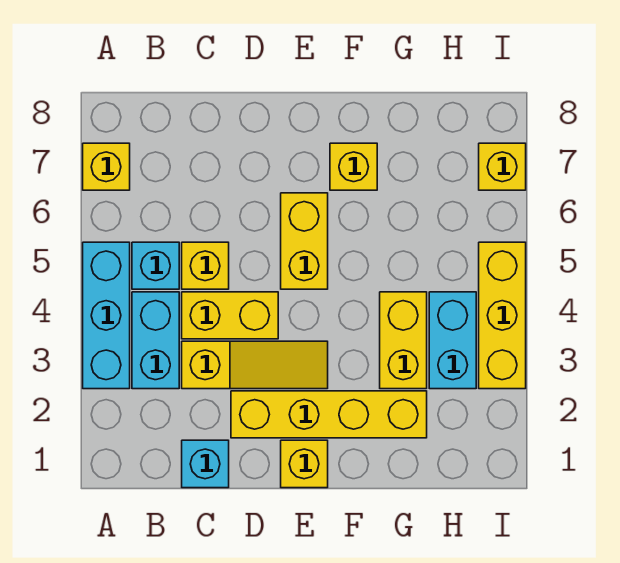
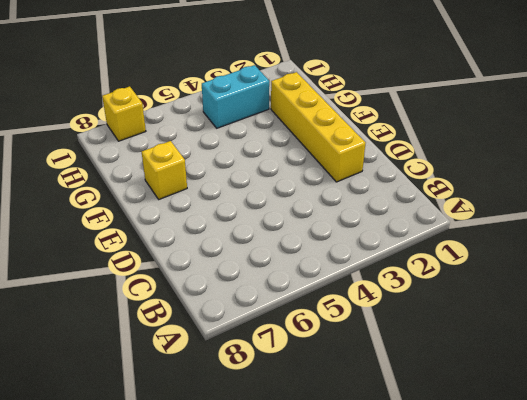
none -> cyan 1x3 brick [83,242,130,389]
none -> yellow 1x1 brick [83,143,130,190]
none -> cyan 1x2 brick [132,292,179,389]

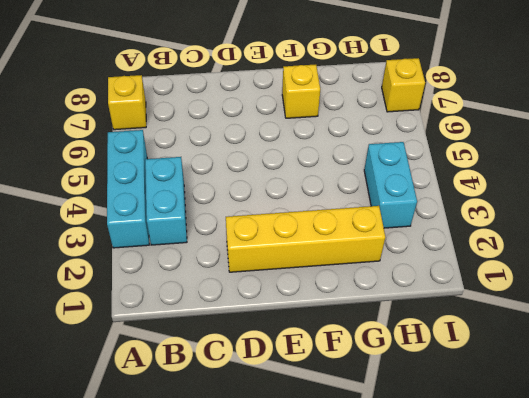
none -> cyan 1x1 brick [132,242,179,289]
none -> cyan 1x1 brick [182,440,229,488]
none -> yellow 1x3 slope [182,341,328,389]

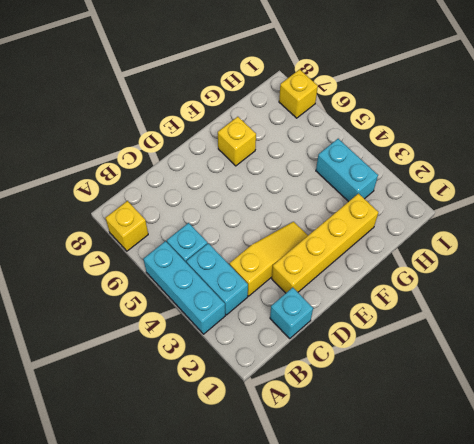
none -> yellow 1x2 brick [182,292,278,339]
none -> yellow 1x1 brick [182,242,229,289]
none -> yellow 1x1 brick [281,440,328,488]

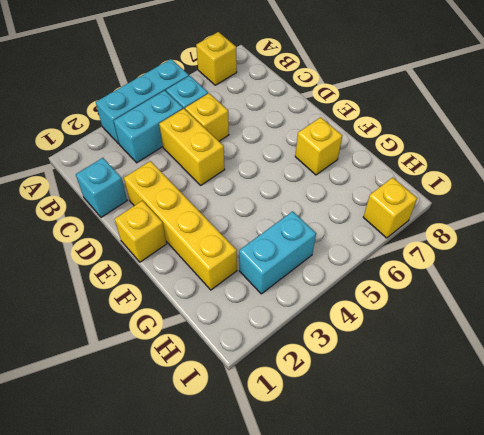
none -> yellow 1x3 slope [182,341,328,389]
none -> yellow 1x2 brick [281,193,328,289]
none -> yellow 1x2 brick [380,292,427,389]

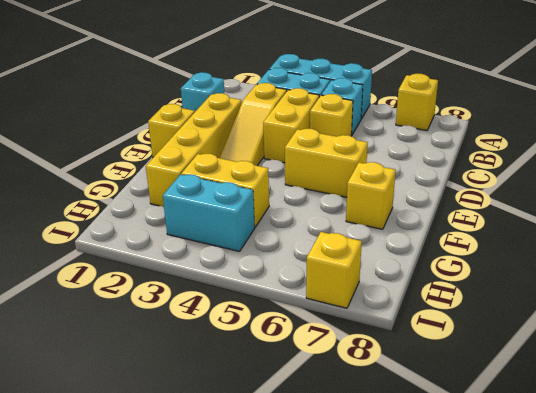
none -> yellow 1x3 brick [479,242,526,389]

